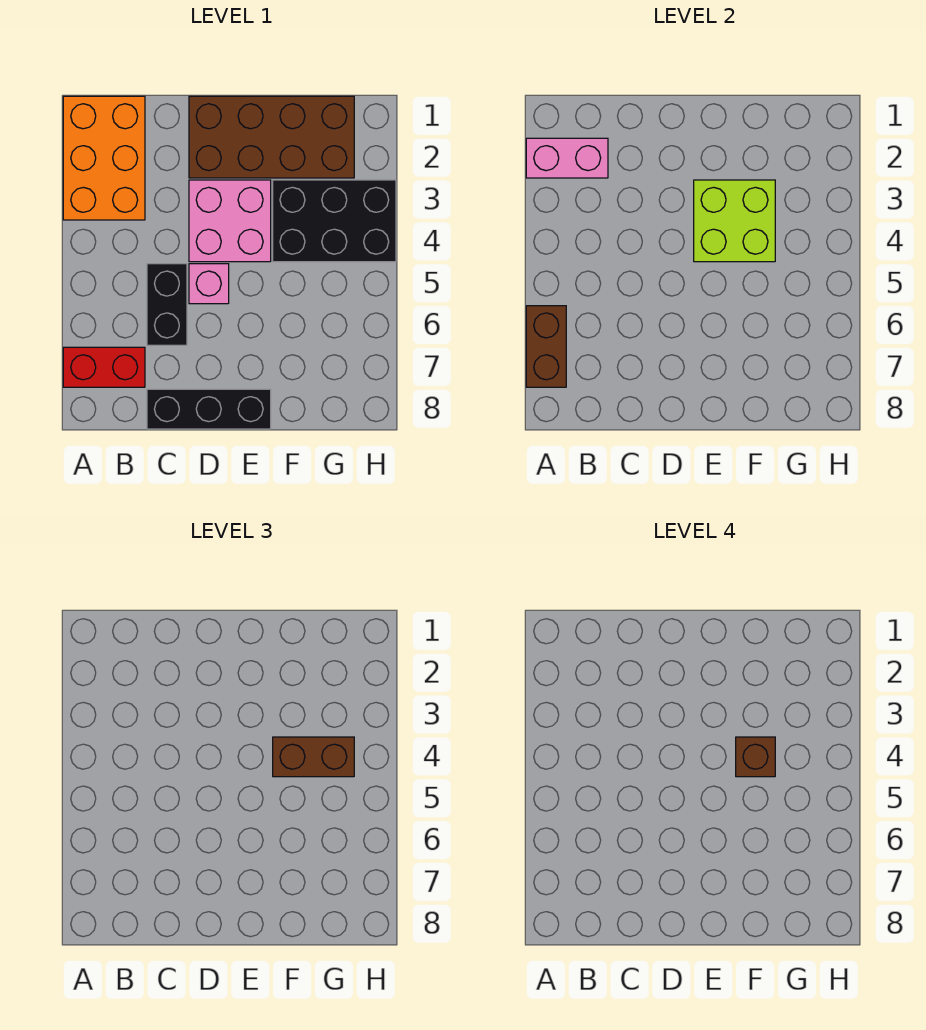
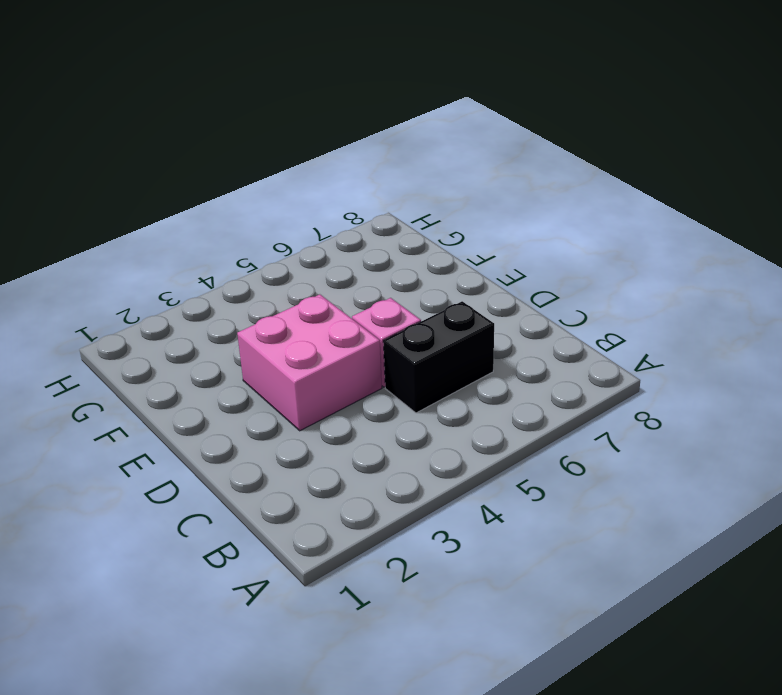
none -> orange 2x3 brick [63,96,145,220]
none -> red 1x2 brick [63,347,145,387]
none -> black 1x3 brick [147,389,271,429]

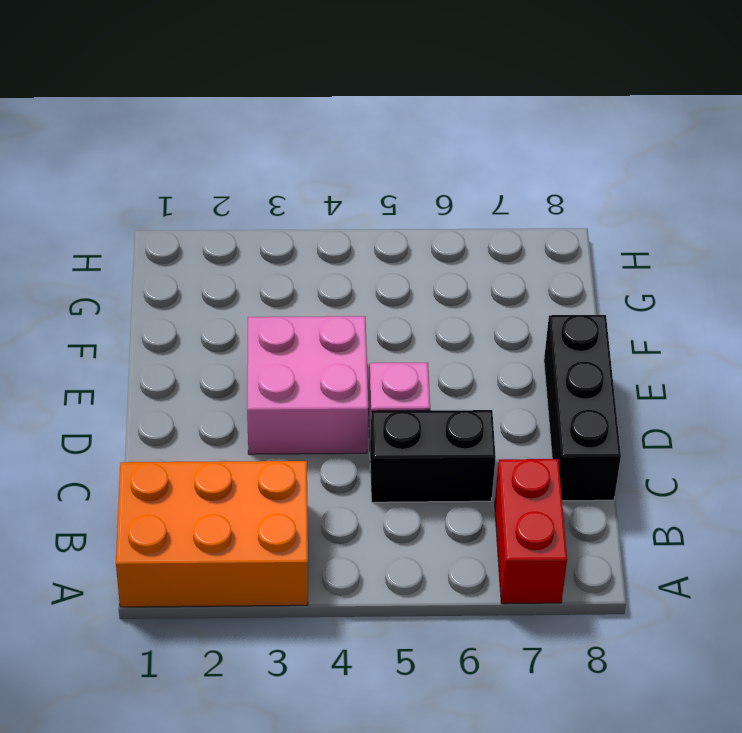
none -> brown 2x4 brick [189,96,354,178]
none -> black 2x3 brick [273,180,396,262]
none -> pink 1x2 brick [526,138,608,178]

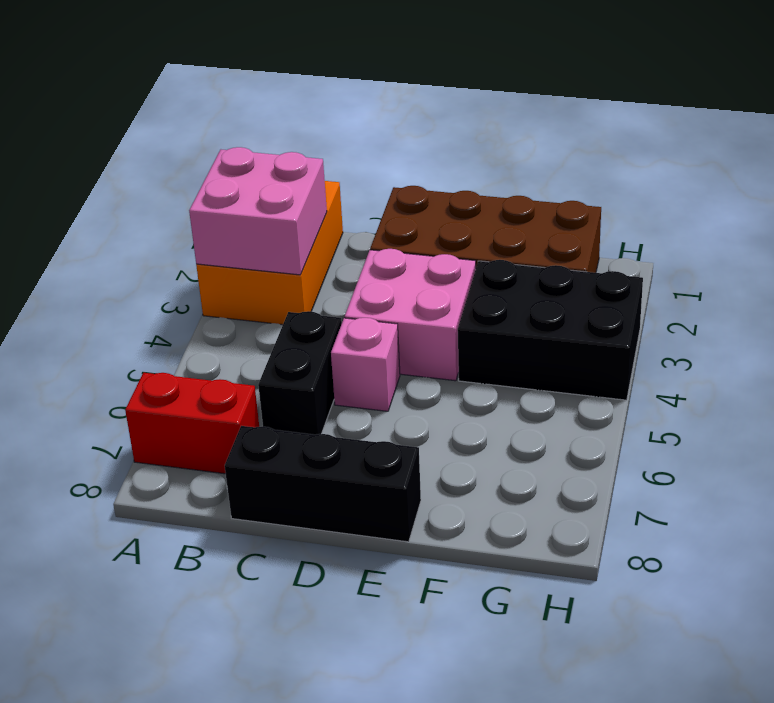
pink 2x2 brick [189,147,327,275] -> pink 1x2 brick [526,138,608,178]
none -> brown 1x2 brick [526,306,566,387]
none -> lime 2x2 brick [694,180,775,262]
none -> brown 1x2 brick [273,737,354,777]

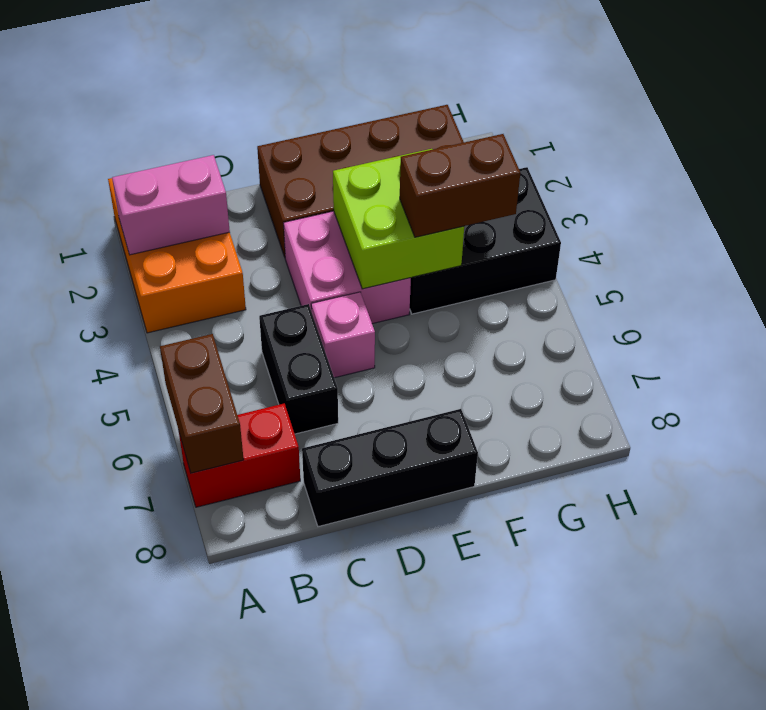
none -> brown 1x1 brick [736,737,775,777]

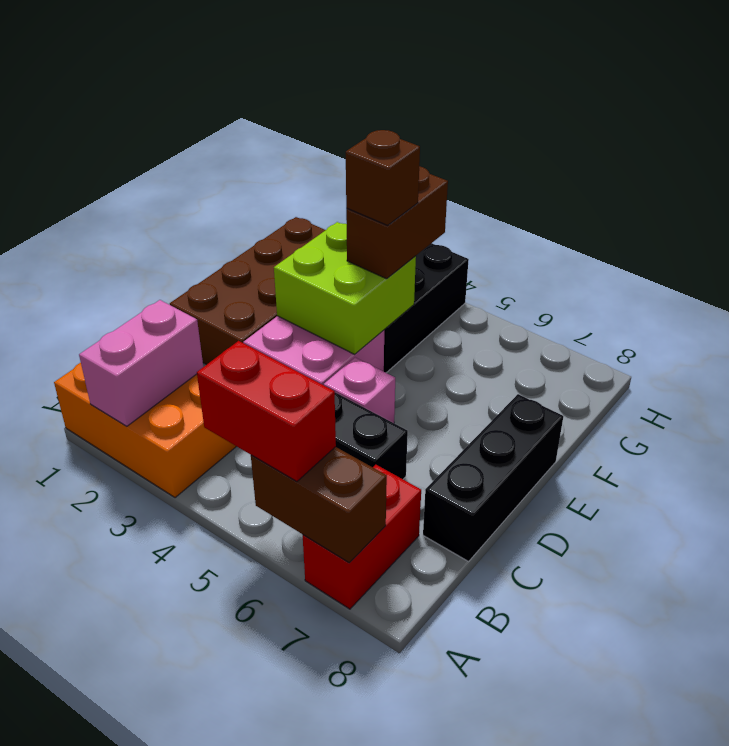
red 1x2 brick [197,341,336,481] -> none

